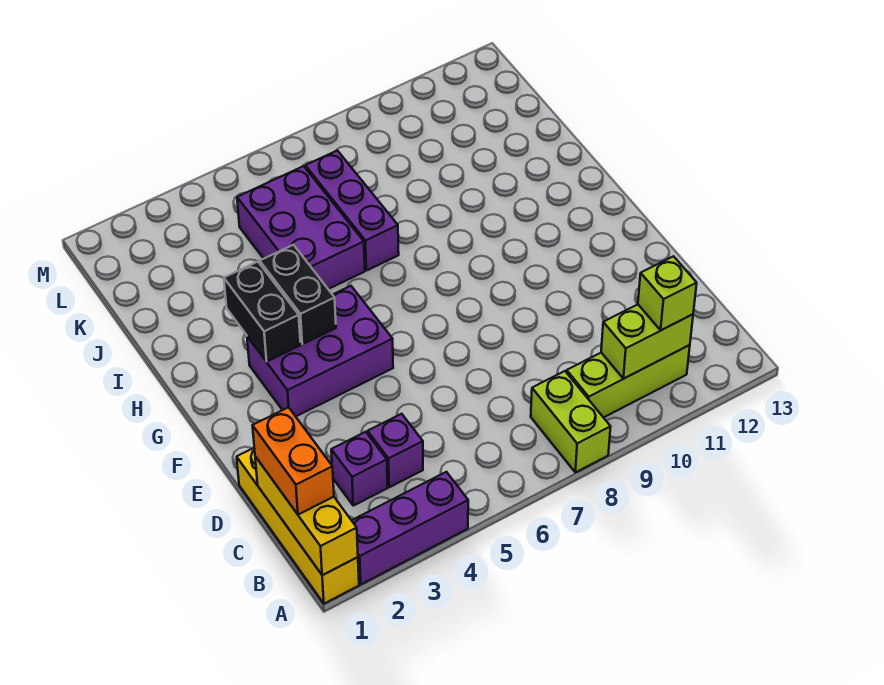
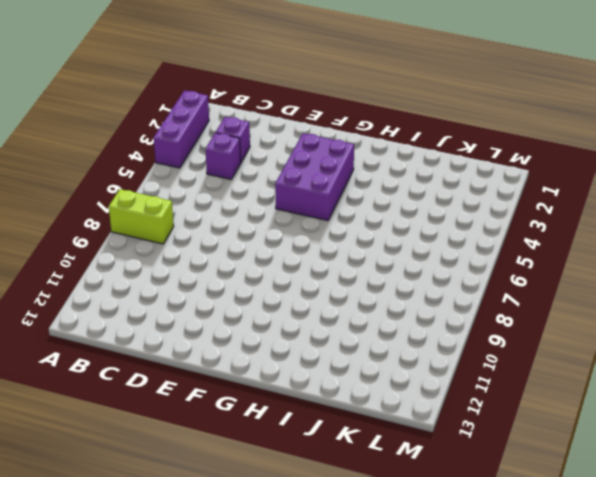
none -> yellow 1x4 brick [237,448,359,604]
none -> lime 1x3 brick [567,345,690,418]
none -> purple 2x3 brick [237,166,365,289]

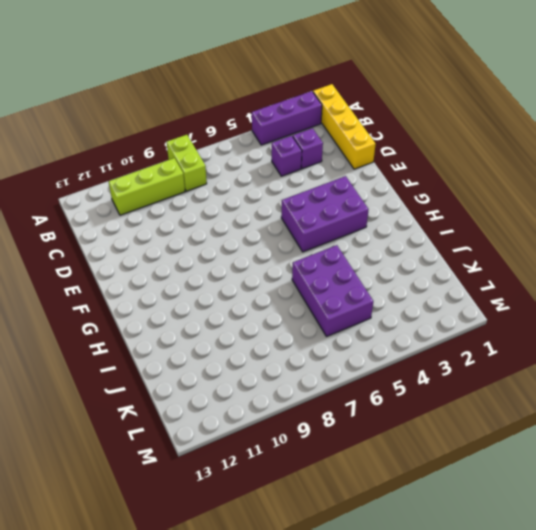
none -> purple 1x3 brick [305,150,399,271]
none -> yellow 1x3 brick [255,456,358,575]
none -> lime 1x2 brick [601,304,693,379]

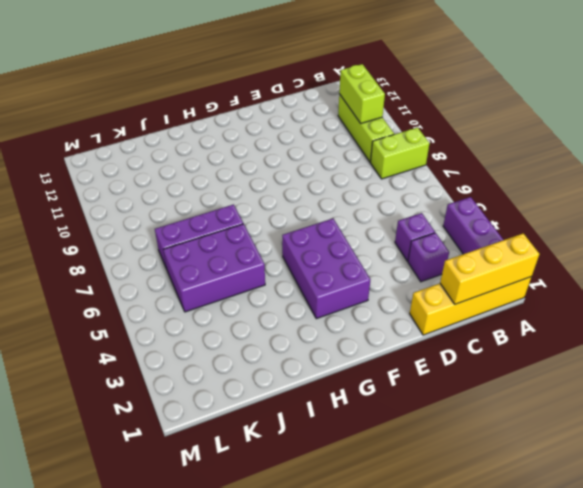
none -> black 1x2 brick [224,262,301,362]
none -> black 1x2 brick [260,245,336,344]
none -> orange 1x2 brick [253,407,334,515]

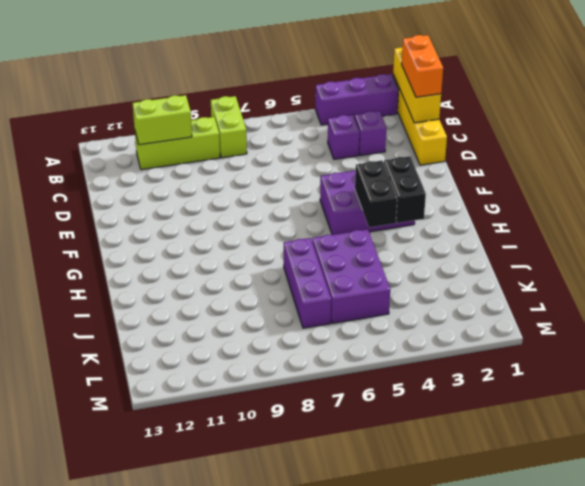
none -> lime 1x1 brick [638,256,697,330]

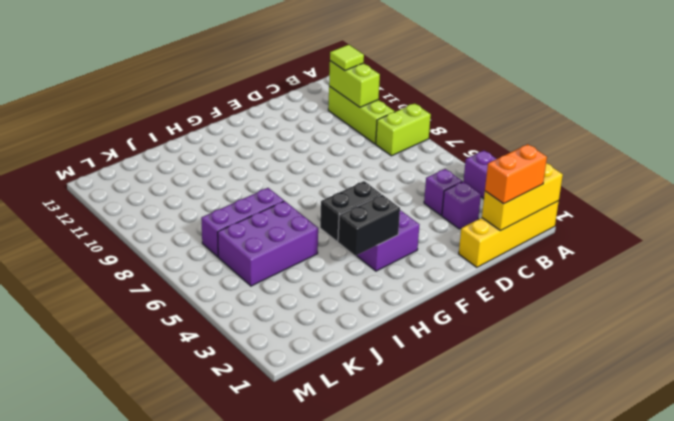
lime 1x1 tile [330,45,364,70] -> lime 1x1 brick [638,256,697,330]

